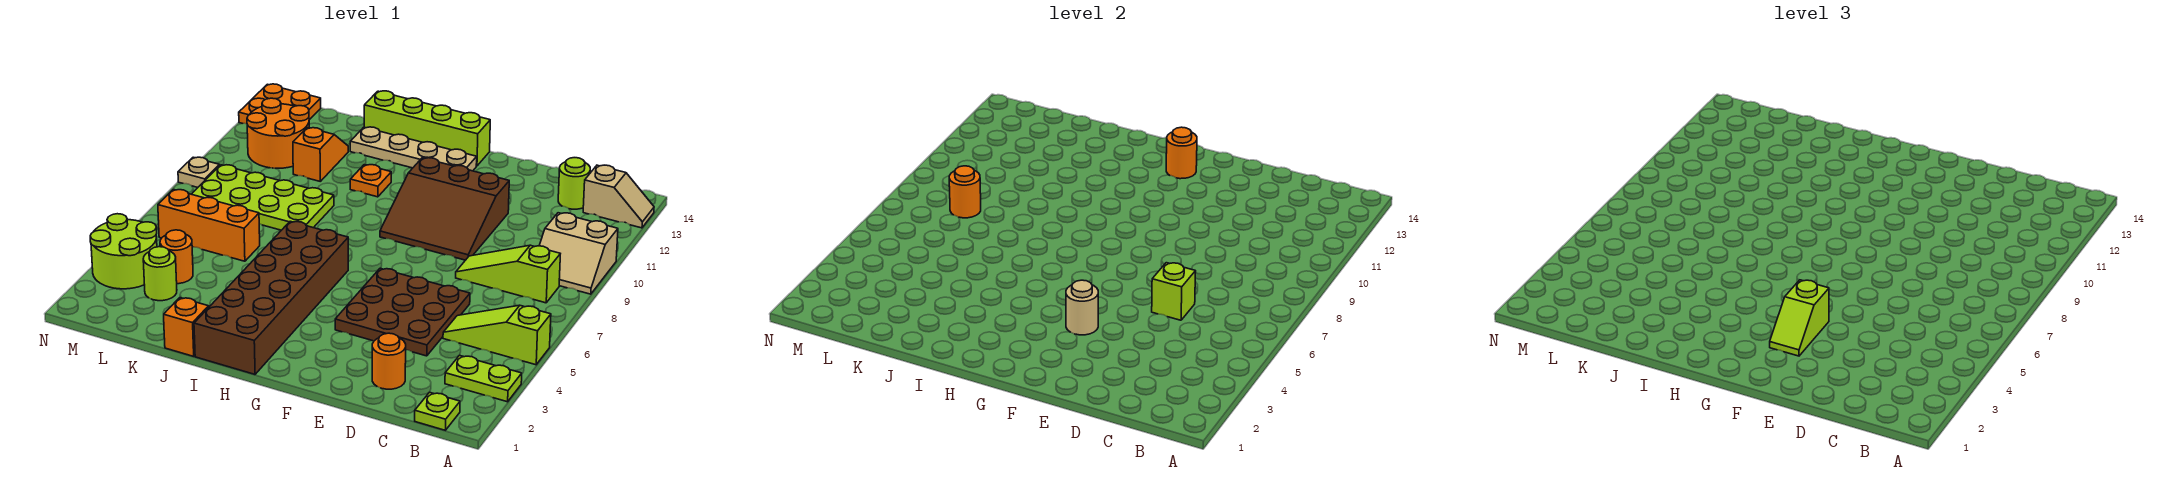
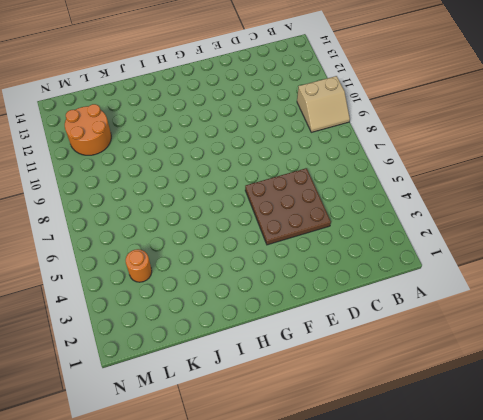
none -> lime 1x2 plate [445,355,522,402]
none -> lime 1x3 slope [443,305,551,365]
none -> tan 1x2 slope [583,165,654,228]

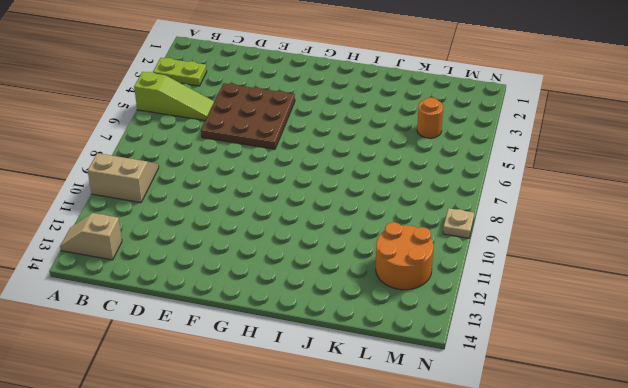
none -> lime 1x1 plate [415,392,460,430]
none -> lime 1x3 slope [456,245,560,303]
none -> lime 1x1 round brick [558,158,590,209]

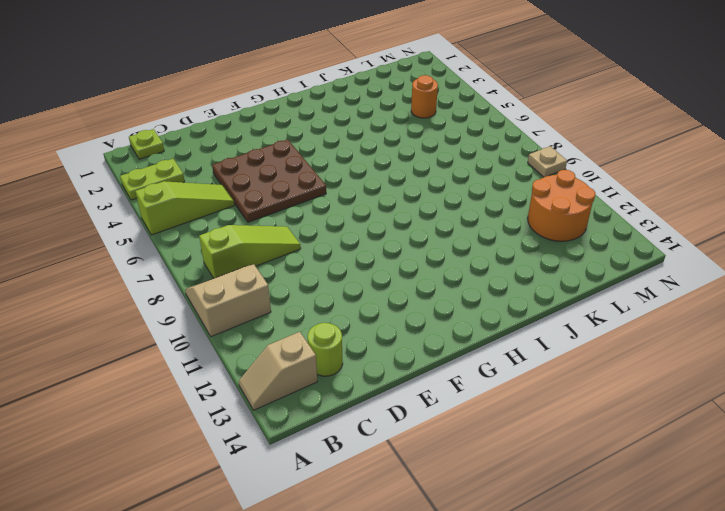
none -> orange 1x1 round brick [372,333,406,389]
none -> brown 3x3 slope [380,158,509,260]
none -> tan 1x4 plate [350,127,477,171]

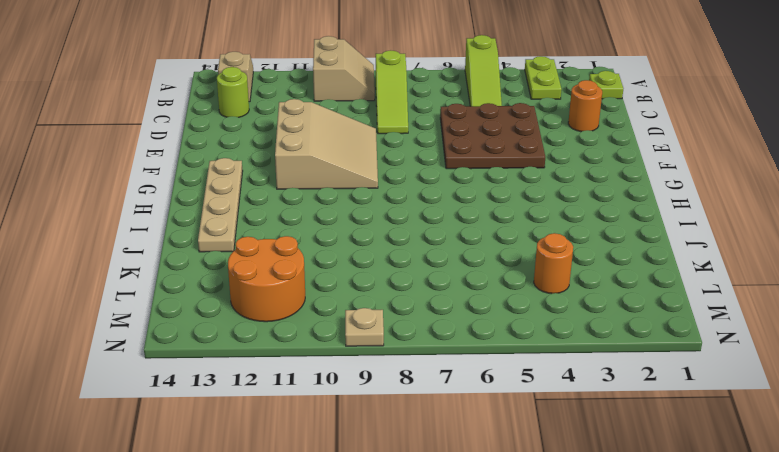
tan 3x3 slope [275,99,378,189] -> brown 3x3 slope [380,158,509,260]
none -> lime 1x4 brick [364,91,490,166]
none -> brown 2x6 brick [194,221,348,374]
none -> orange 1x1 plate [350,165,391,197]

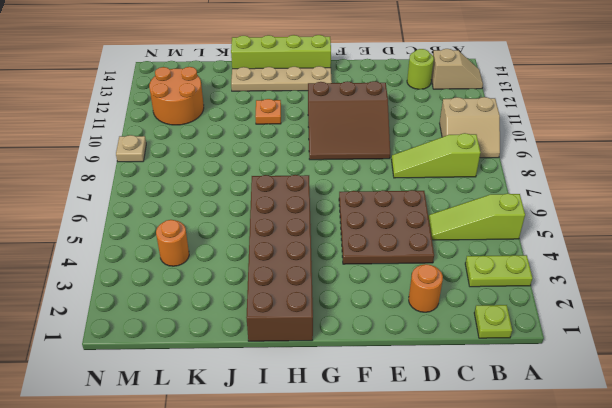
none -> orange 1x1 brick [164,298,209,356]
none -> lime 2x4 plate [192,165,334,230]
none -> orange 1x3 brick [158,189,260,261]

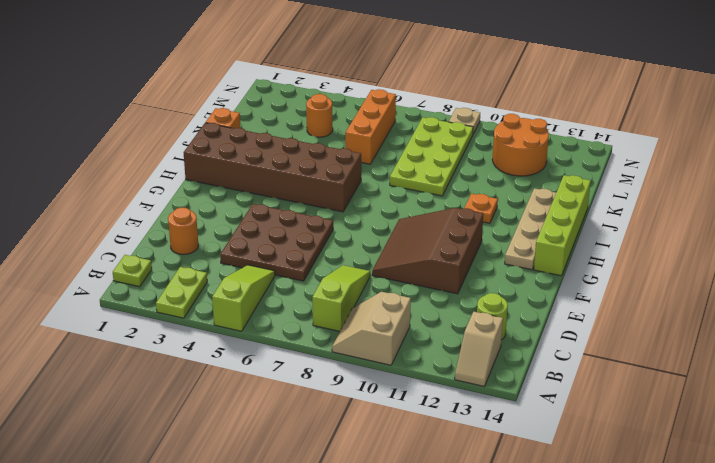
none -> orange 1x2 slope [293,128,348,181]
none -> lime 1x1 round brick [143,247,177,301]
none -> lime 2x2 round brick [90,214,157,289]

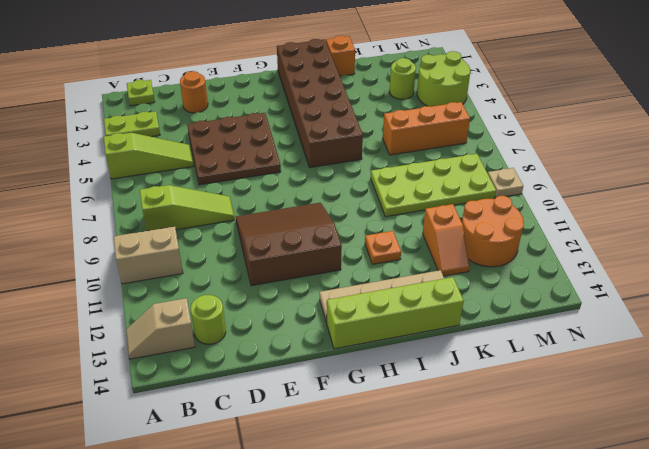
none -> orange 1x1 round brick [160,230,193,284]
none -> orange 2x2 plate [239,84,321,124]
none -> lime 1x1 brick [1152,263,1196,320]

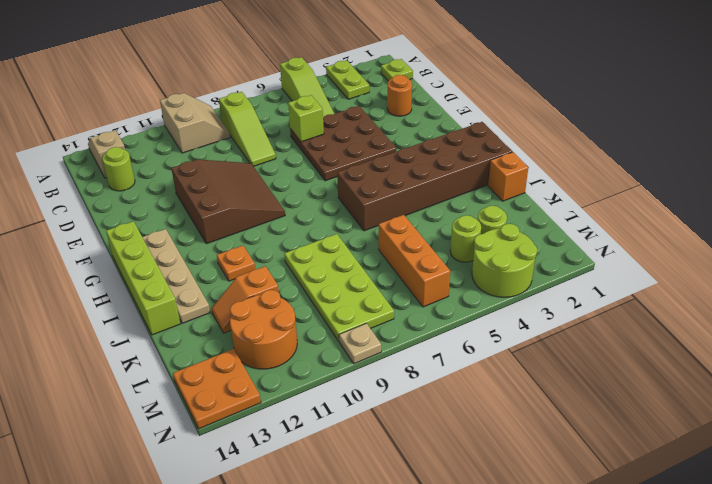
lime 1x1 round brick [450,215,481,262] -> orange 1x1 round brick [160,230,193,284]
none -> tan 1x1 round brick [1066,280,1098,335]
none -> orange 1x1 round brick [1166,127,1197,179]
none -> orange 1x1 round brick [949,166,981,218]

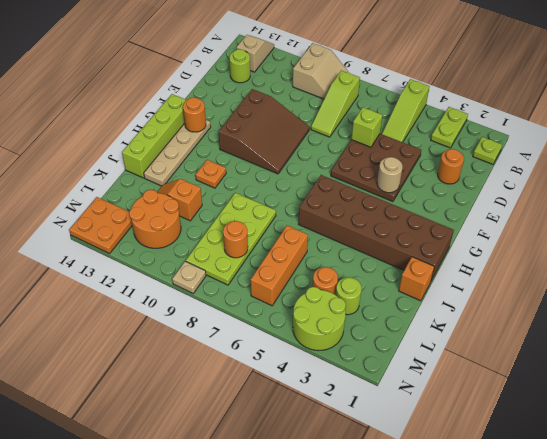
none -> lime 1x2 slope [1770,280,1829,356]

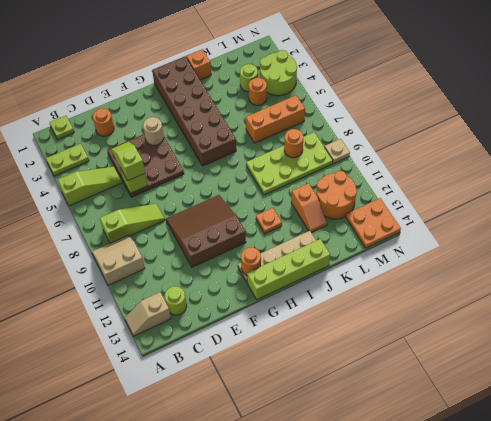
lime 1x2 slope [111,142,145,181] -> lime 1x2 slope moved to [1770,280,1829,356]

